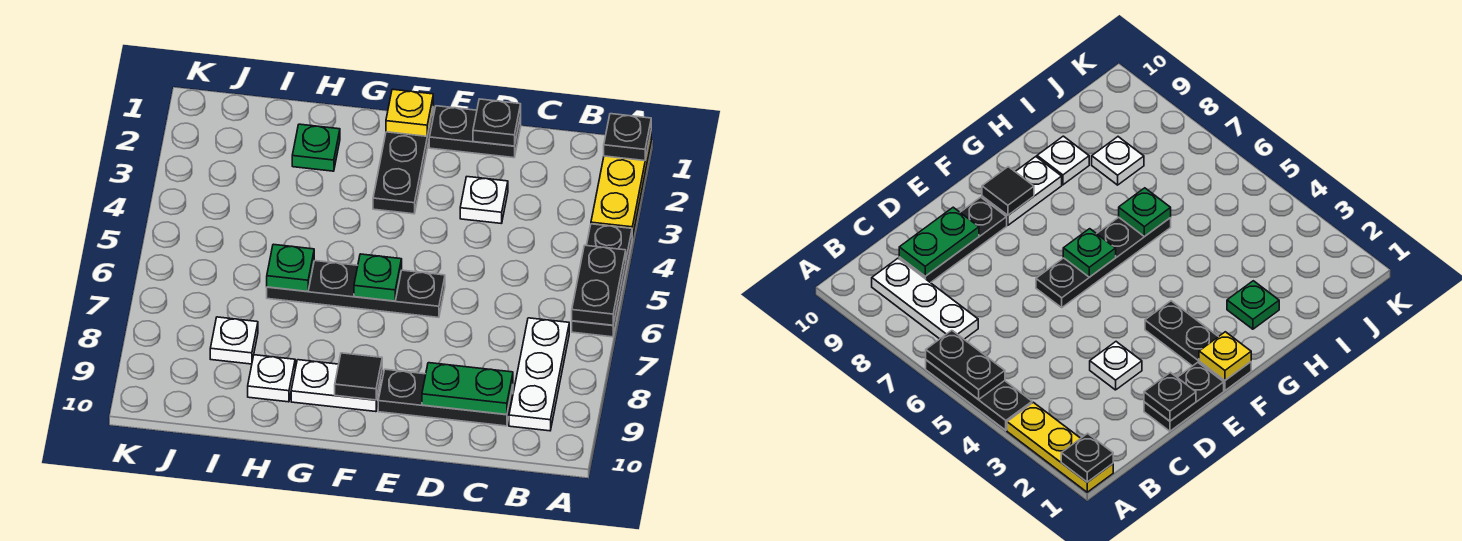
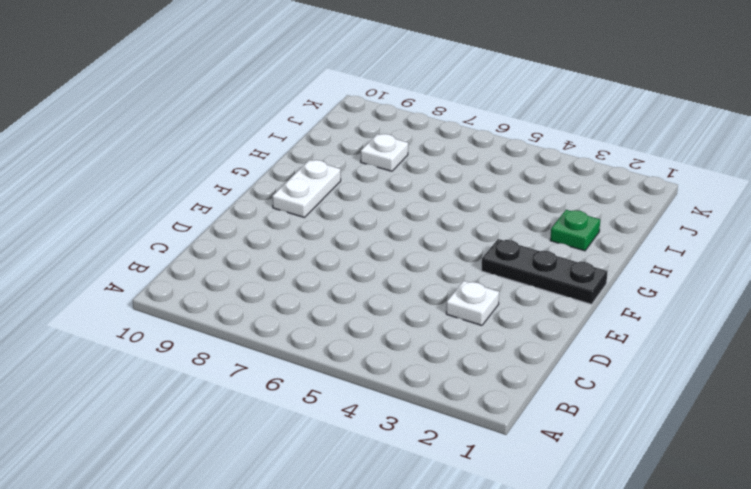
none -> yellow 1x3 plate [591,134,651,238]
none -> black 1x3 plate [572,224,632,337]
none -> white 1x3 plate [509,318,569,431]

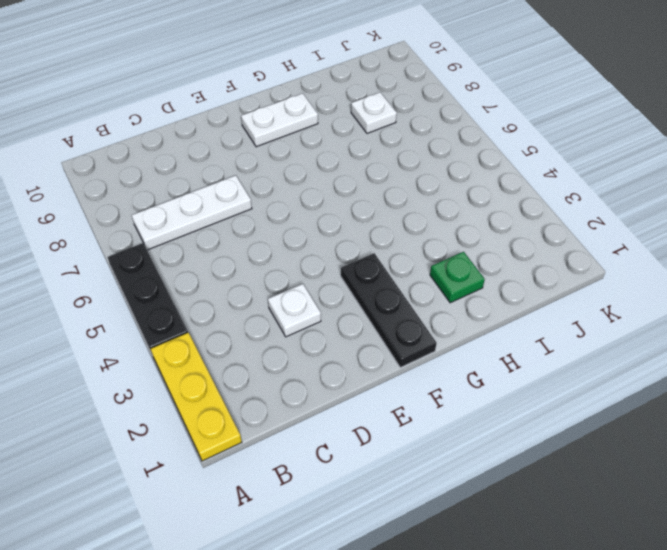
white 1x3 plate [132,175,252,250] -> white 1x3 plate turned to [509,318,569,431]
none -> black 1x3 plate [378,369,513,426]
none -> black 1x2 plate [429,106,521,158]
none -> black 1x4 plate [267,261,445,318]

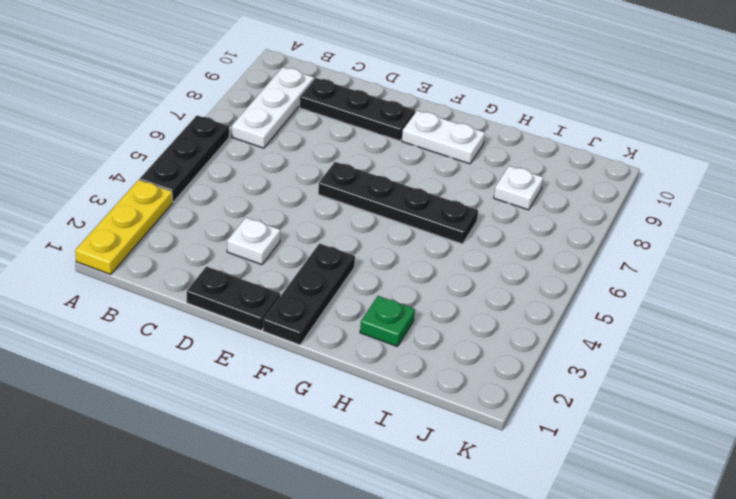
none -> white 1x1 plate [248,355,295,402]
none -> black 1x1 plate [604,114,651,161]
none -> black 1x2 plate [572,245,626,325]

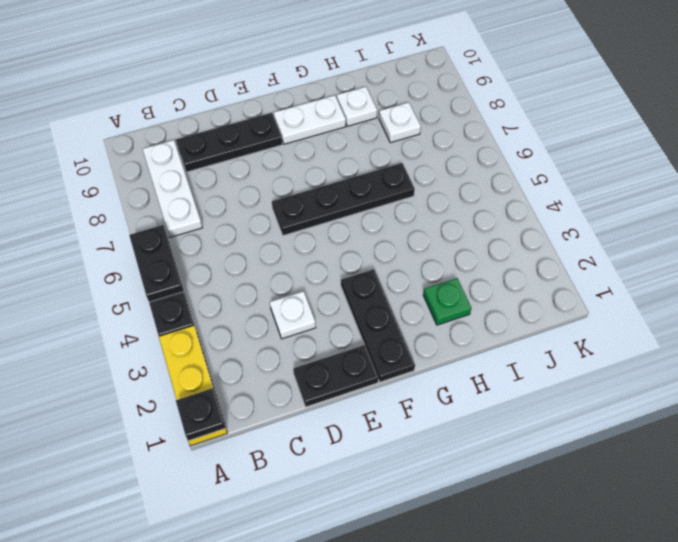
none -> green 1x2 plate [422,363,513,414]
none -> black 1x1 plate [473,99,521,146]
none -> yellow 1x1 plate [386,89,433,136]

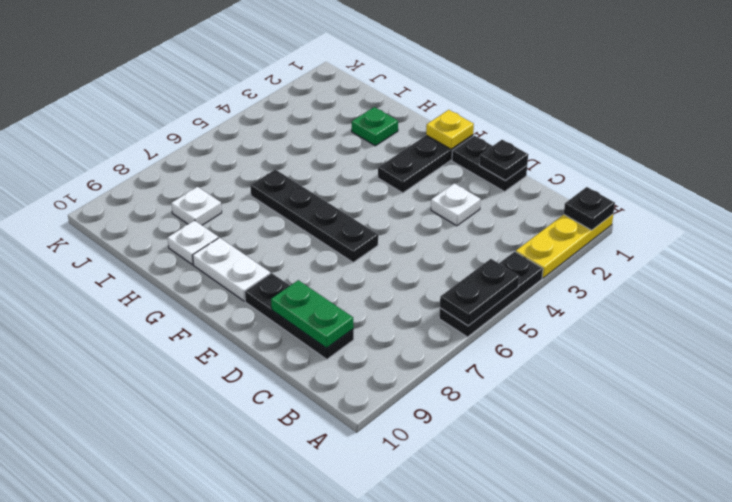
none -> white 1x3 plate [509,318,569,431]
none -> green 1x1 plate [354,254,402,301]
none -> black 1x1 tile [335,353,382,400]

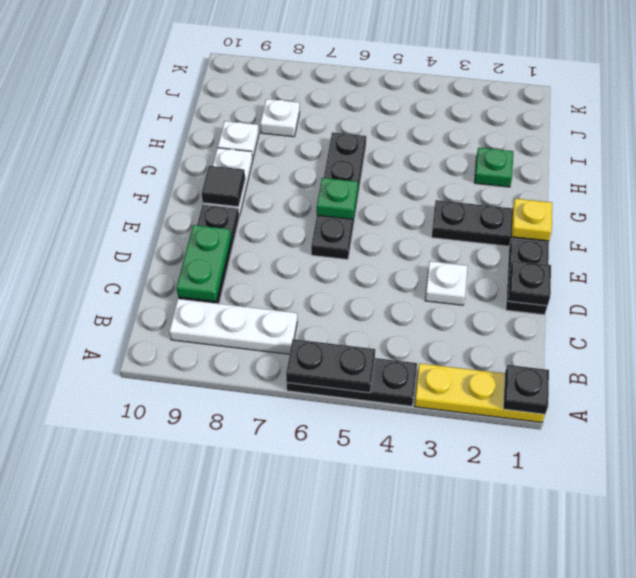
none -> green 1x1 plate [267,244,314,292]

